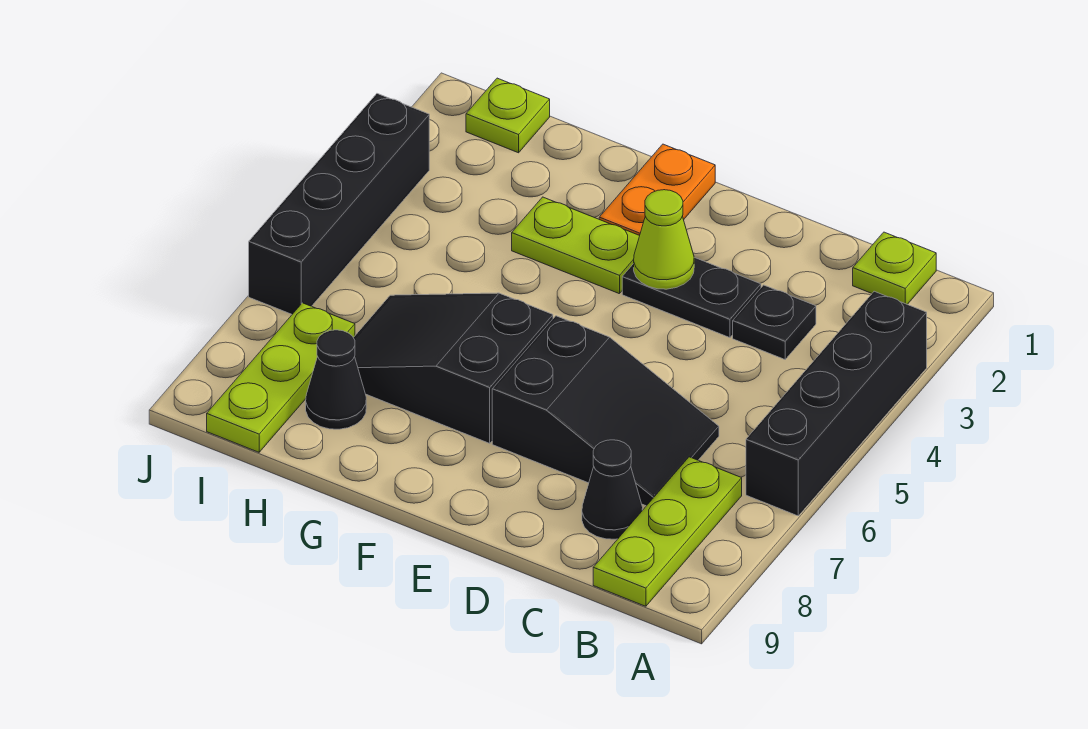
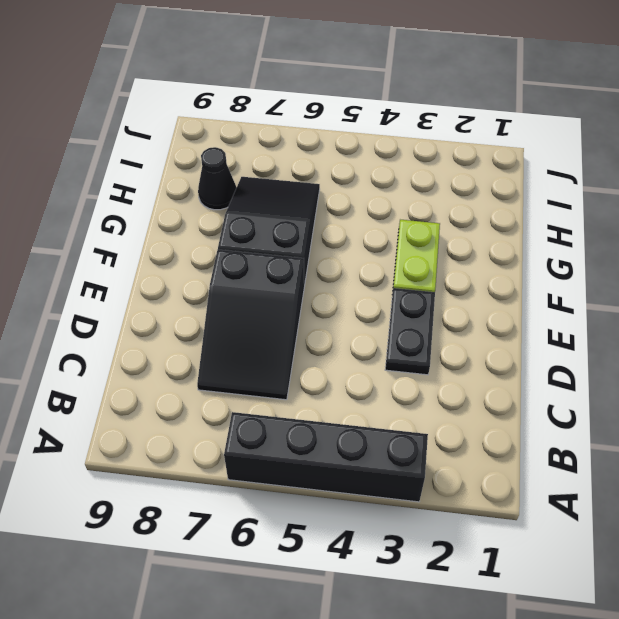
none -> lime 1x1 plate [853,232,936,304]
none -> lime 1x3 plate [593,457,742,606]
none -> black 1x1 plate [733,285,816,359]

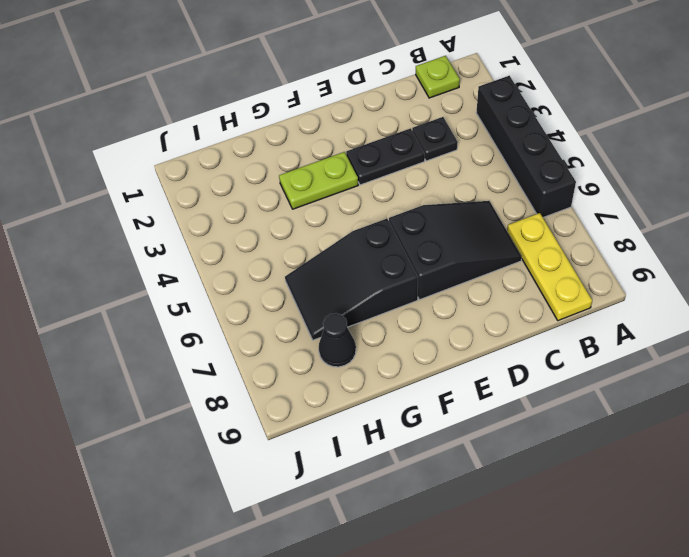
yellow 1x3 plate [507,213,592,321] -> lime 1x3 plate [593,457,742,606]
none -> black 1x1 cone [582,440,643,539]
none -> orange 1x2 plate [599,144,715,236]
none -> lime 1x1 plate [466,78,550,153]

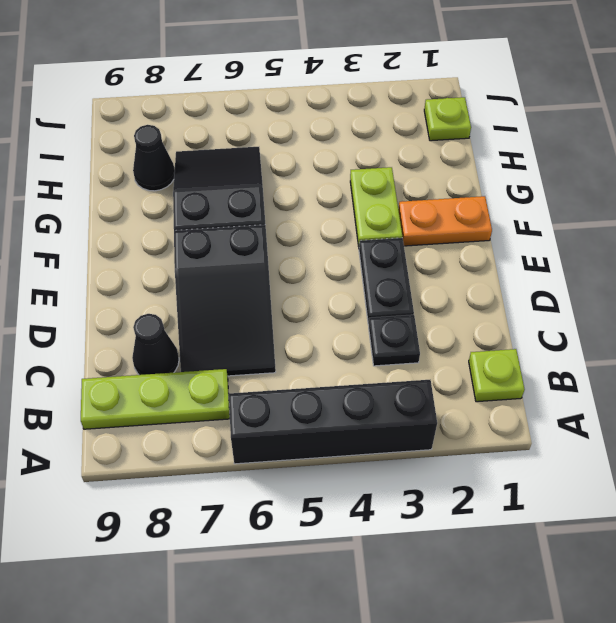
none -> lime 1x3 plate [207,303,355,452]
none -> black 1x4 brick [249,94,429,314]
none -> lime 1x1 cone [634,190,694,289]

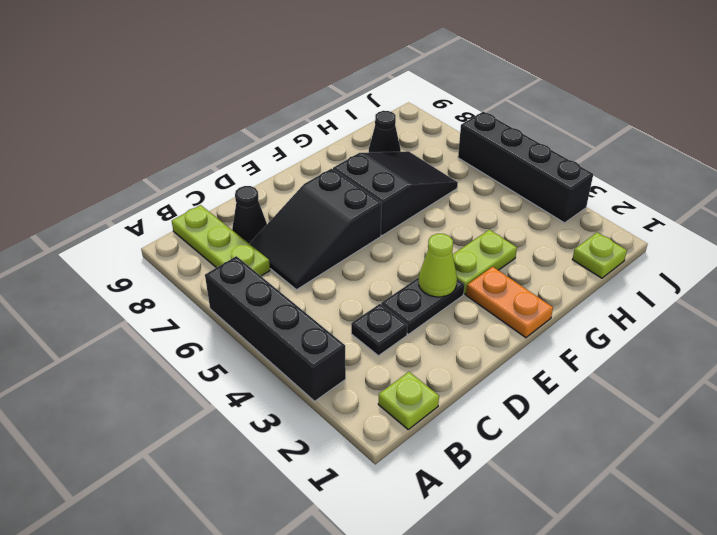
none -> lime 1x3 plate [207,303,355,452]

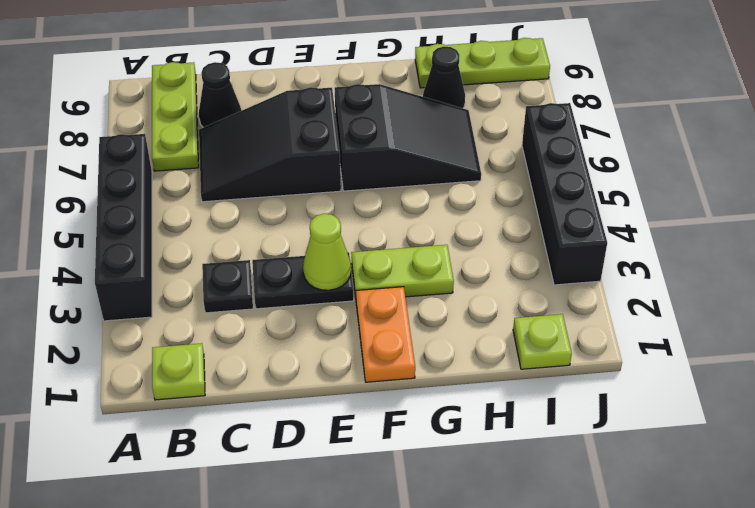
lime 1x3 plate [415,38,550,88] -> lime 1x3 plate turned to [207,303,355,452]

